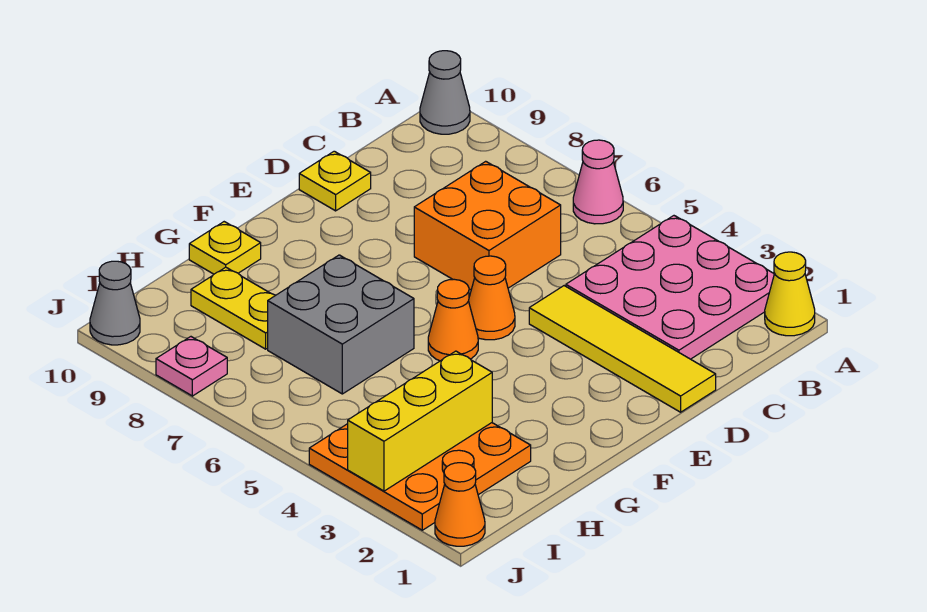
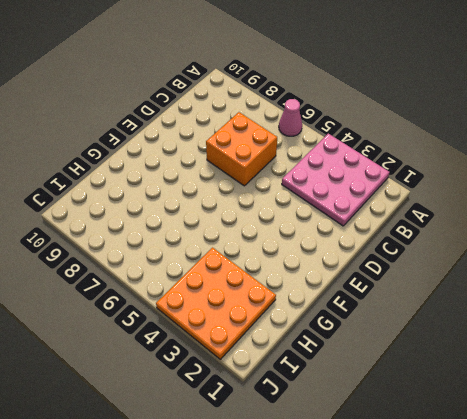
none -> yellow 1x1 cone [765,252,815,336]
none -> grey 1x1 cone [420,51,470,134]
none -> yellow 1x4 tile [529,286,716,412]

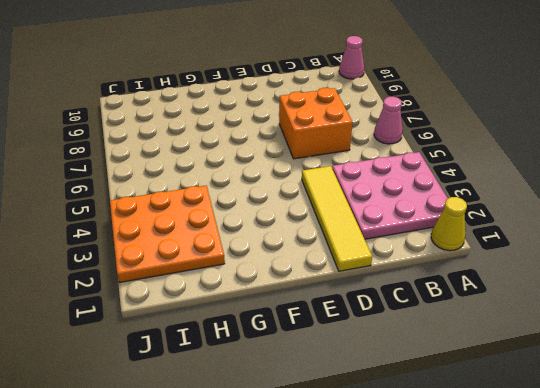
pink 1x1 cone [339,36,364,79] -> grey 1x1 cone [420,51,470,134]
none -> yellow 1x1 plate [299,151,371,211]
none -> orange 1x1 cone [469,256,515,340]
none -> orange 1x1 cone [428,279,478,361]

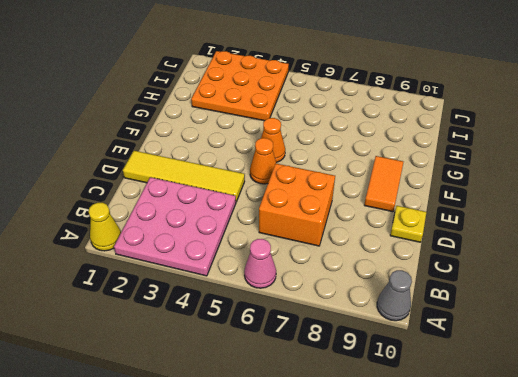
orange 1x2 tile [364,156,403,212] -> none
none -> grey 2x2 brick [268,255,414,394]
none -> yellow 1x1 plate [189,222,261,274]
none -> yellow 1x2 plate [191,267,275,349]

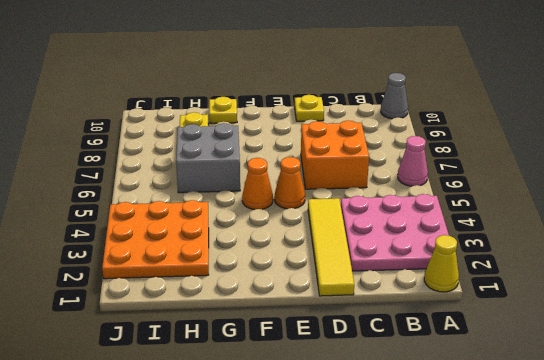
none -> orange 1x1 cone [435,463,485,546]
none -> pink 1x1 plate [156,337,227,396]
none -> grey 1x1 cone [90,261,140,345]

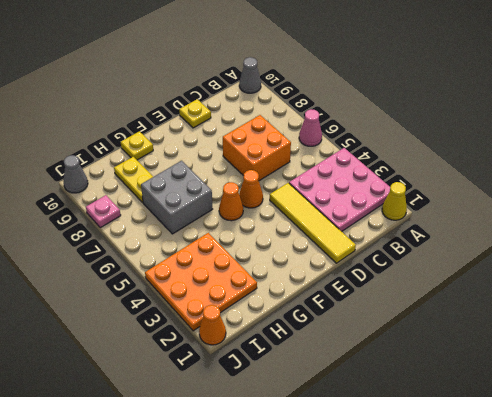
none -> yellow 1x3 brick [348,351,492,491]

